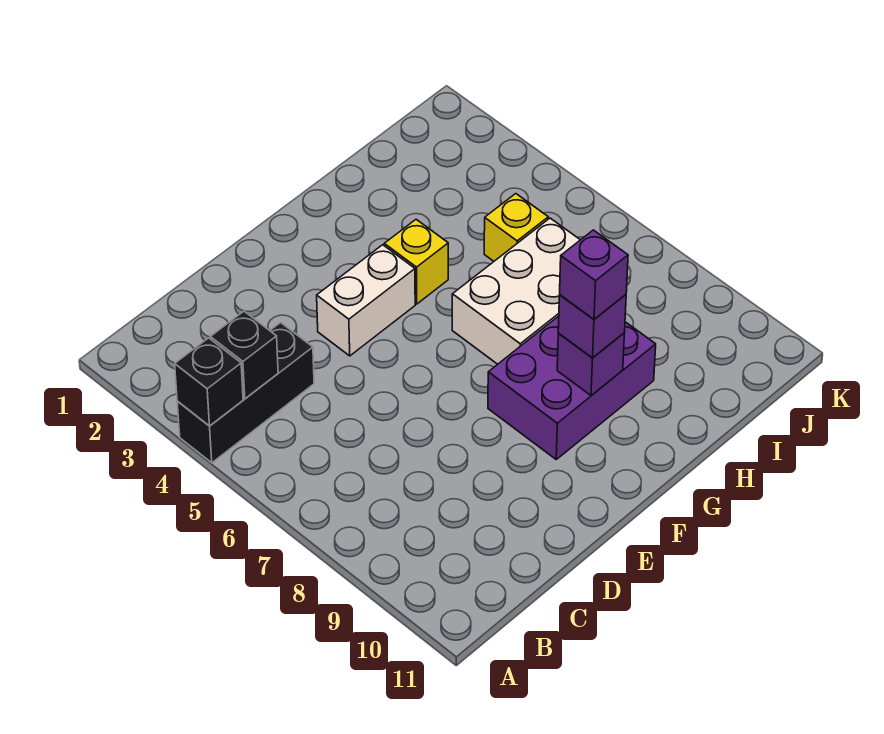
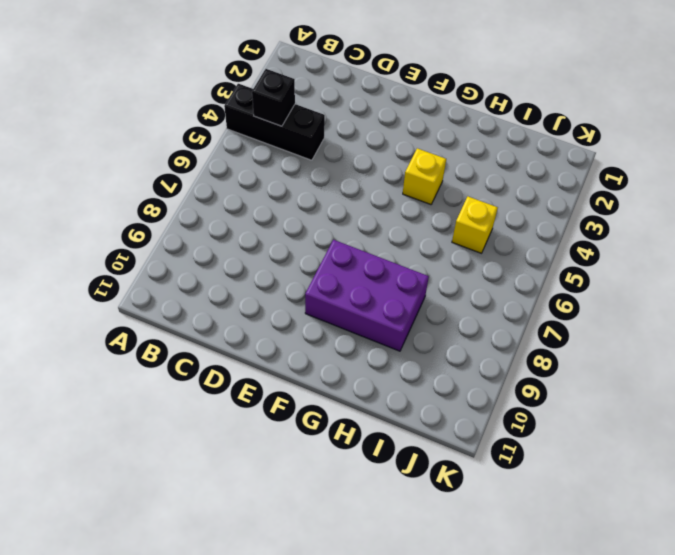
none -> white 1x2 brick [317,245,415,356]
none -> white 2x3 brick [452,218,580,364]

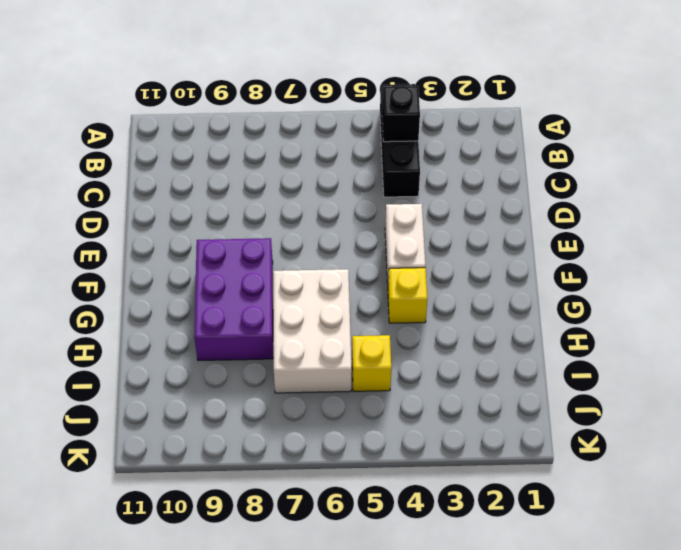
none -> black 1x1 brick [175,338,243,426]
none -> purple 1x1 brick [557,333,625,396]

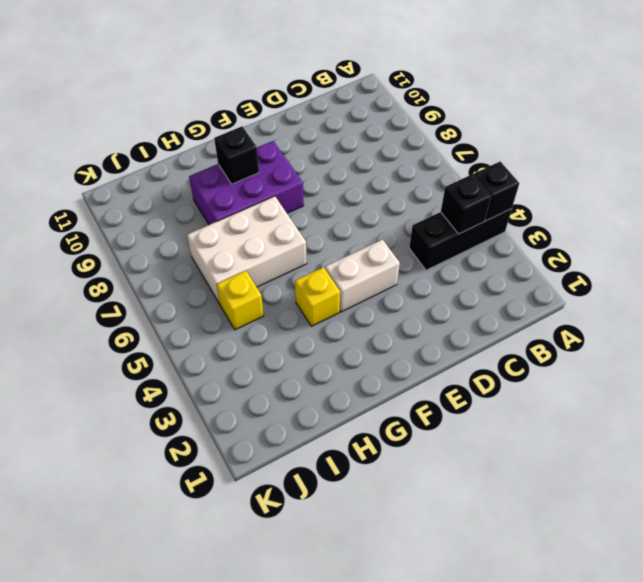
black 1x1 brick [214,126,259,184] -> purple 1x1 brick [557,333,625,396]
none -> purple 1x1 brick [558,295,626,358]
none -> purple 1x1 brick [560,230,628,319]

